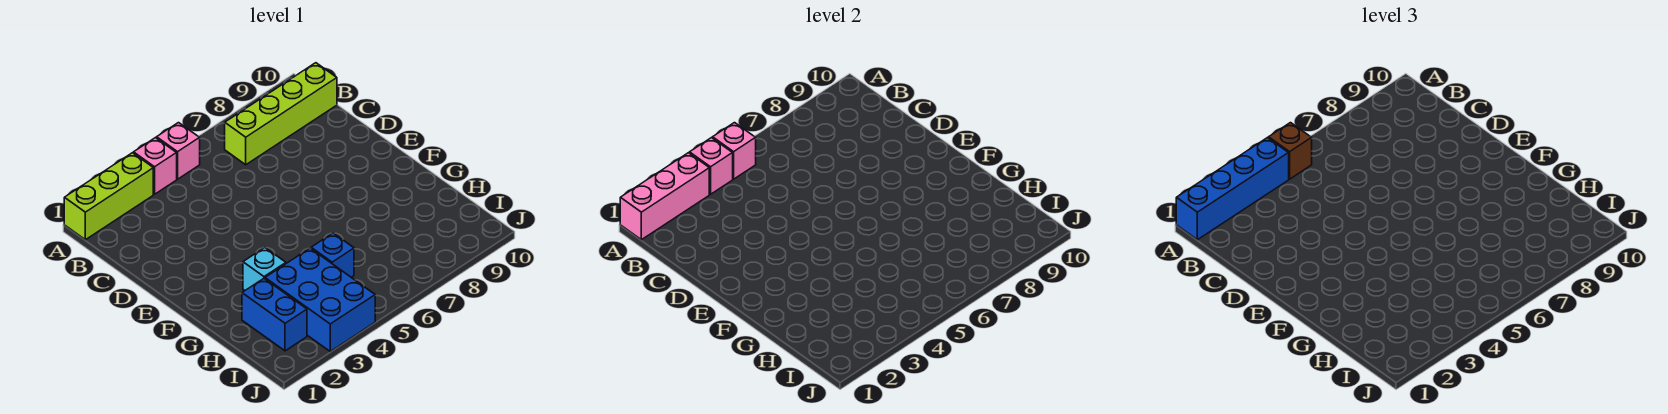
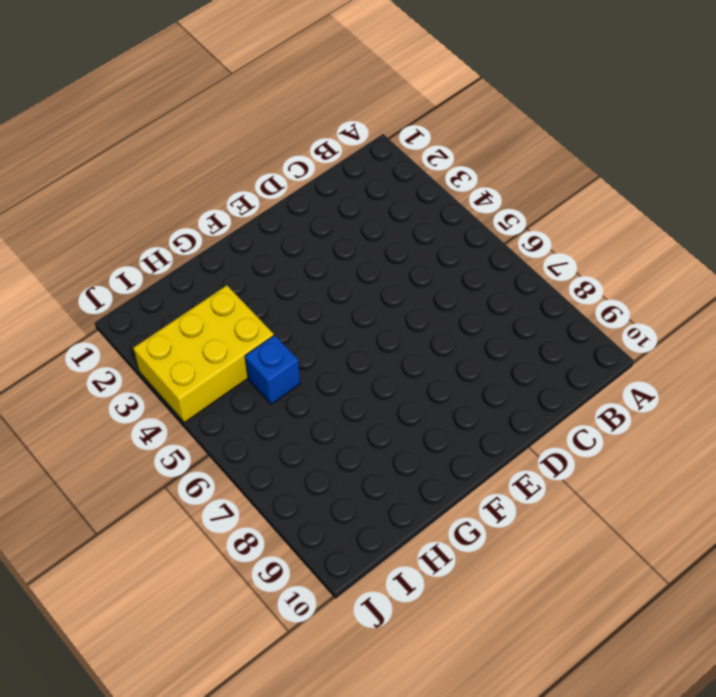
yellow 2x3 brick [133,285,274,422] -> blue 2x3 brick [265,248,375,351]
none -> lime 1x3 brick [64,153,153,240]
none -> pink 1x1 brick [134,138,177,194]
none -> pink 1x1 brick [157,123,200,179]

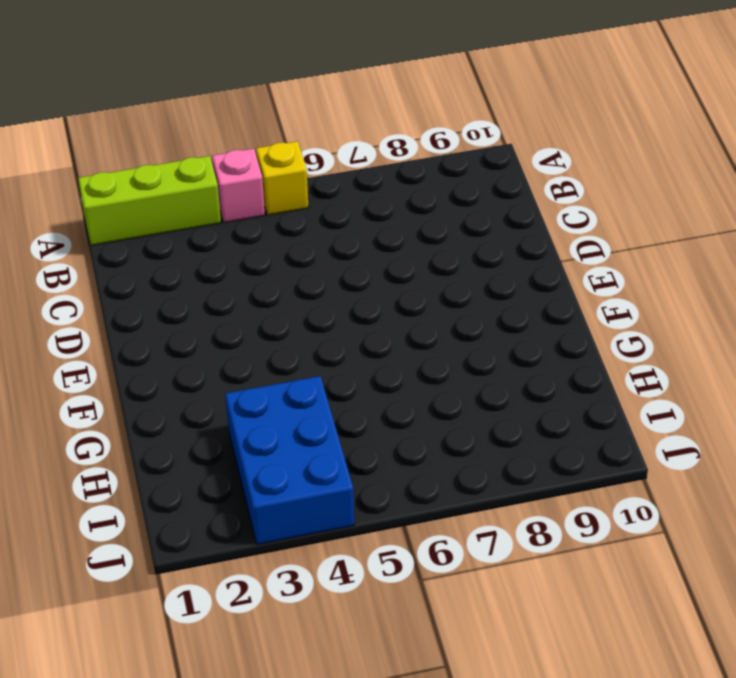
yellow 1x1 brick [256,141,309,215] -> pink 1x1 brick [157,123,200,179]
none -> lime 1x4 brick [225,63,337,165]
none -> cyan 1x1 brick [243,248,286,290]
none -> blue 1x2 brick [242,279,307,351]

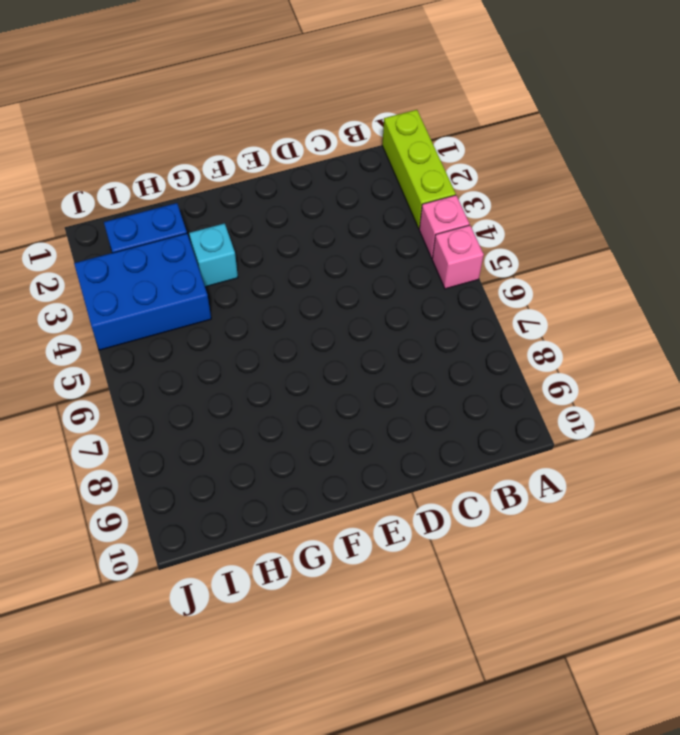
none -> lime 1x4 brick [225,63,337,165]
none -> blue 1x1 brick [311,233,354,277]
none -> pink 1x3 brick [620,153,709,240]

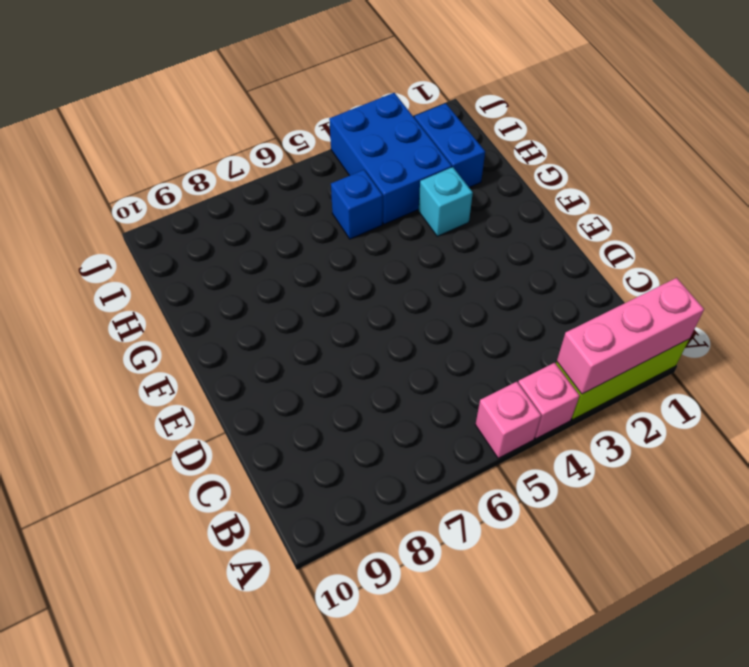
none -> lime 1x4 brick [225,63,337,165]
none -> pink 1x1 brick [690,138,733,194]
none -> pink 1x1 brick [713,123,756,179]

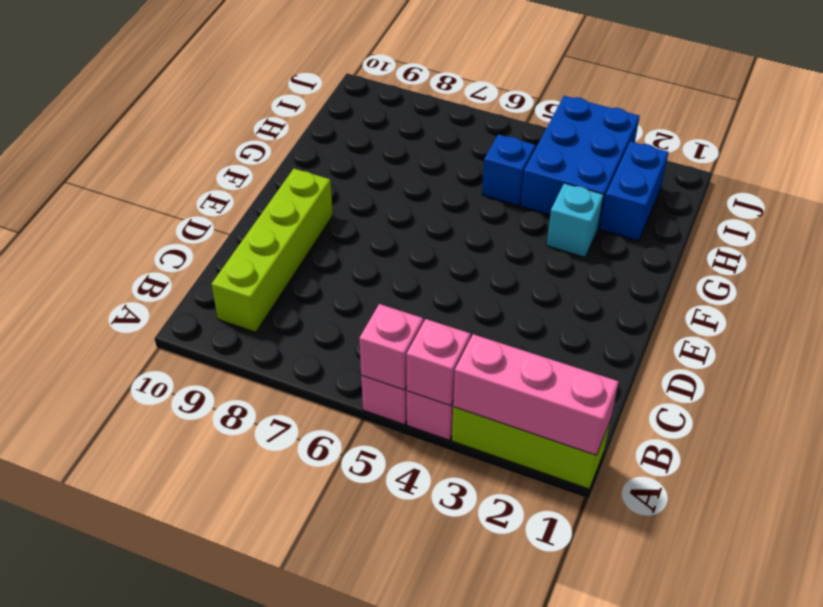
lime 1x4 brick [211,169,333,332] -> lime 1x4 brick turned to [225,63,337,165]
none -> blue 1x4 brick [1176,138,1289,240]
none -> brown 1x1 brick [1269,123,1312,179]

